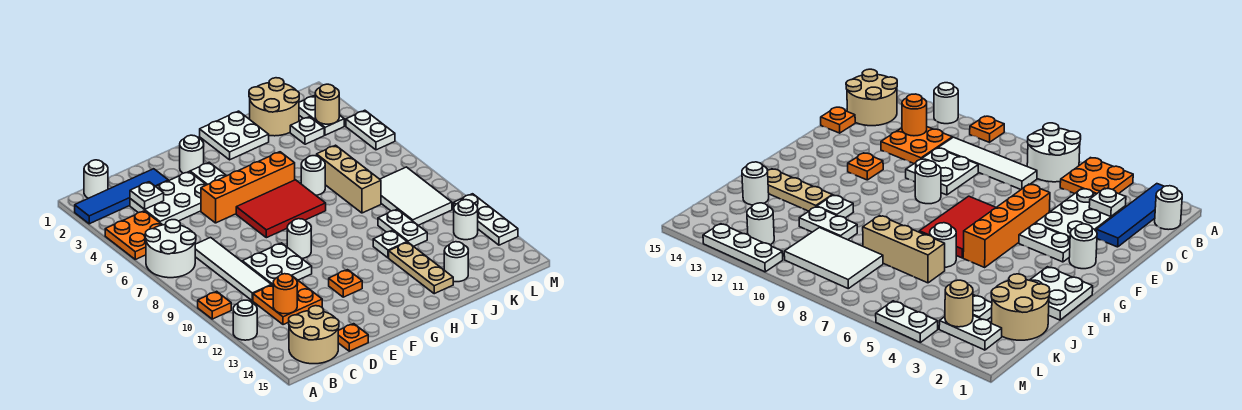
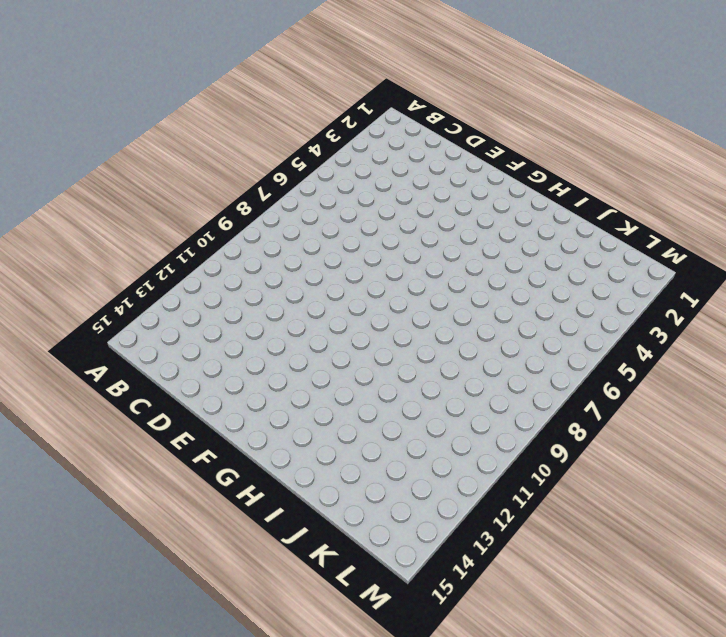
none -> blue 1x4 tile [75,169,168,224]
none -> orange 2x2 plate [105,211,162,259]
none -> white 2x2 round brick [145,220,196,278]
none -> orange 1x1 plate [198,291,231,319]

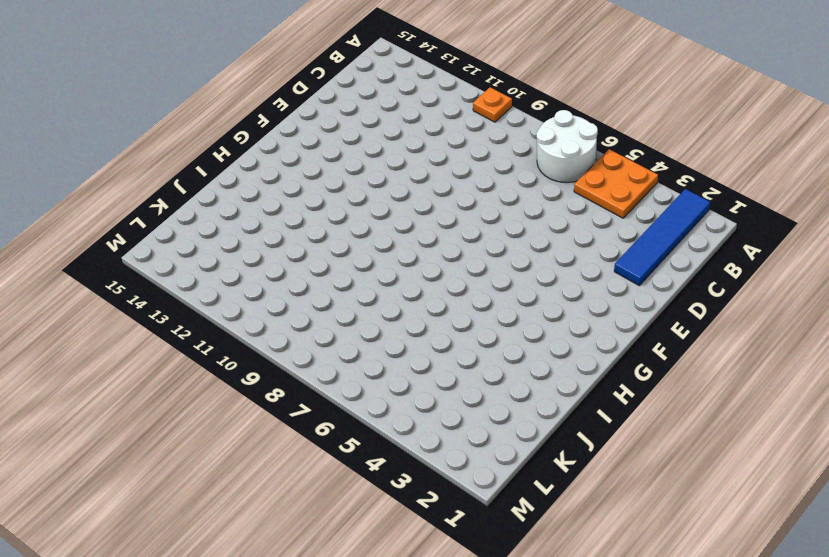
none -> white 1x1 round brick [233,300,257,340]
none -> white 1x1 round brick [84,160,108,198]
none -> tan 2x2 round brick [289,306,339,364]
none -> white 2x3 plate [130,172,206,225]

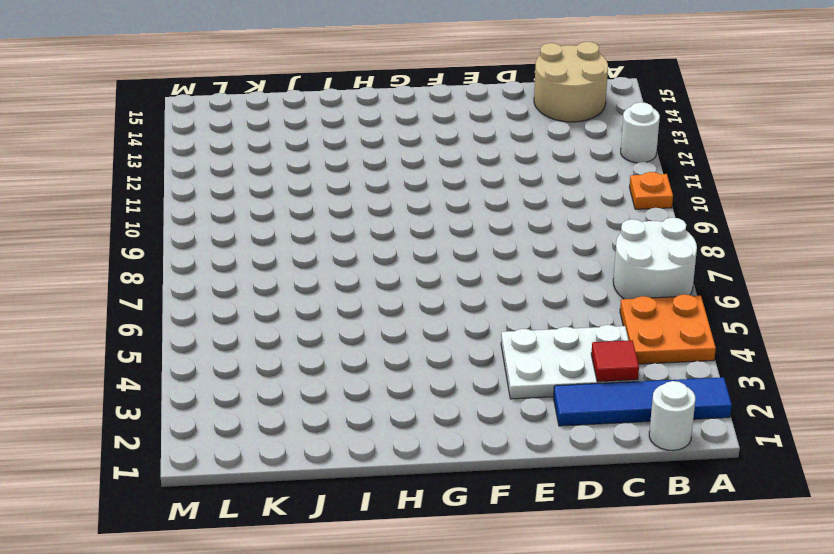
red 1x1 tile [591,340,639,382] -> white 1x1 plate [130,182,164,209]
none -> white 1x4 tile [195,238,271,301]
none -> orange 2x2 plate [253,276,322,325]
none -> white 2x2 plate [242,243,312,285]
none -> orange 1x1 plate [338,324,368,351]

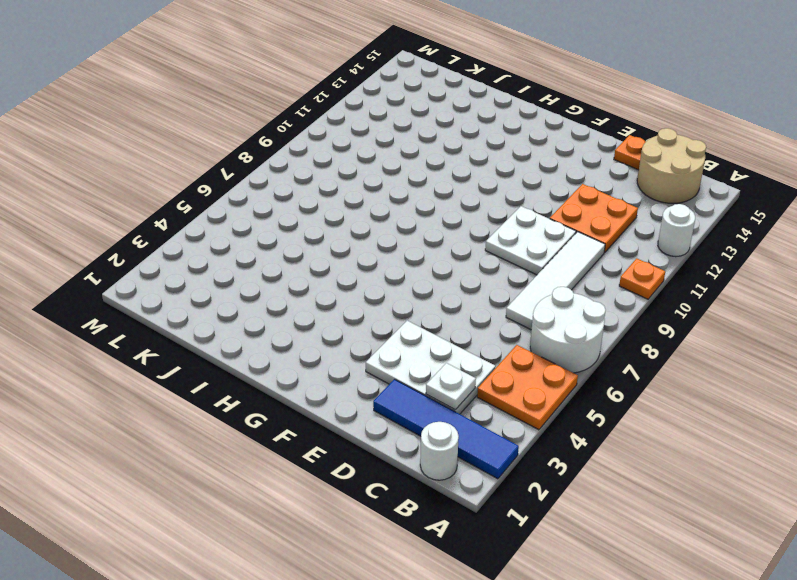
none -> orange 1x4 brick [201,152,295,223]
none -> white 1x1 round brick [180,135,204,173]
none -> white 1x2 plate [190,162,226,185]
none -> red 2x3 tile [236,180,326,238]

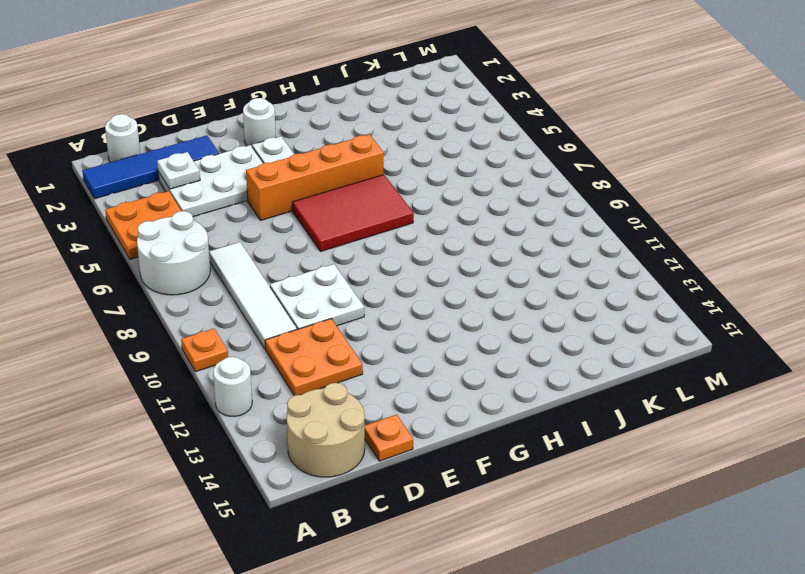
none -> white 1x1 round brick [287,219,311,258]
none -> orange 1x1 plate [329,270,362,297]
none -> white 2x2 plate [200,111,269,160]
none -> white 1x1 round brick [301,156,325,195]

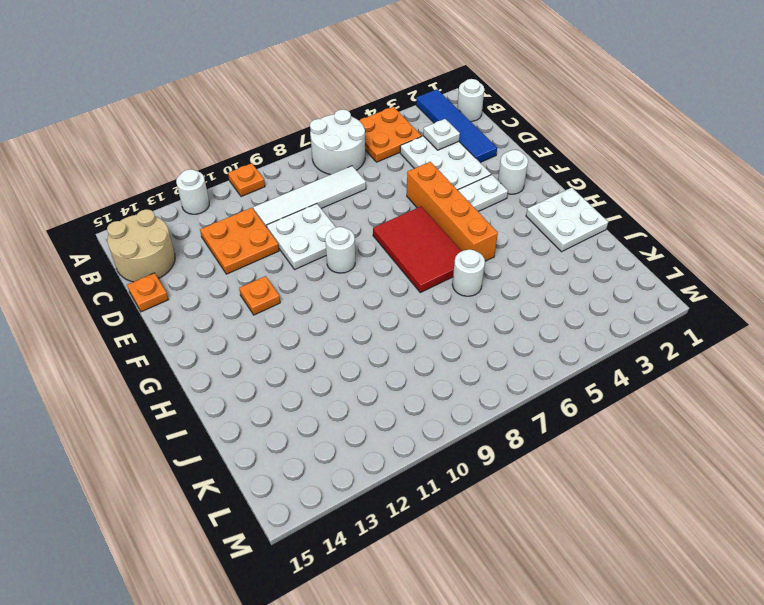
none -> white 1x1 plate [373,230,407,258]
none -> tan 1x3 plate [389,242,453,294]
none -> tan 2x2 round brick [249,78,299,136]
none -> tan 1x3 brick [317,145,381,213]

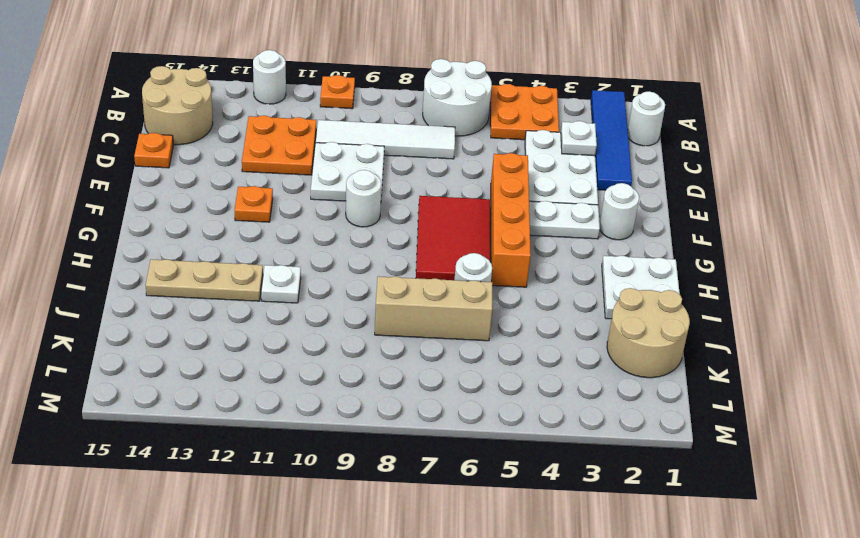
none -> white 1x2 plate [378,209,427,246]
none -> white 1x1 round brick [444,242,468,282]
none -> white 1x1 plate [290,117,324,144]
none -> white 2x3 tile [380,167,452,225]

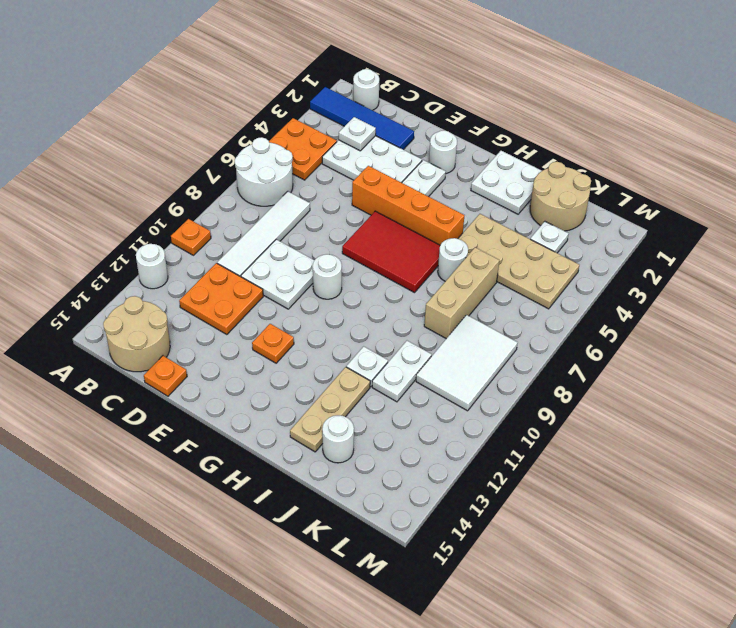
tan 2x4 plate [458,214,579,309] -> none
none -> white 1x2 plate [299,96,344,135]
none -> white 1x1 round brick [454,200,478,240]
none -> white 1x2 plate [346,110,395,150]
none -> white 1x3 plate [454,194,518,245]

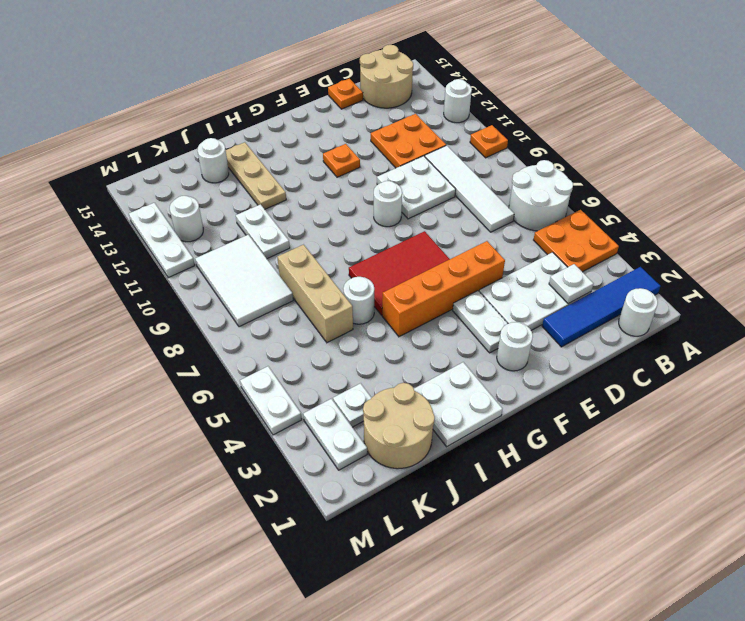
none -> white 1x1 plate [373,230,407,258]
none -> orange 1x1 round brick [273,274,297,314]
none -> tan 1x1 round brick [315,84,339,124]

